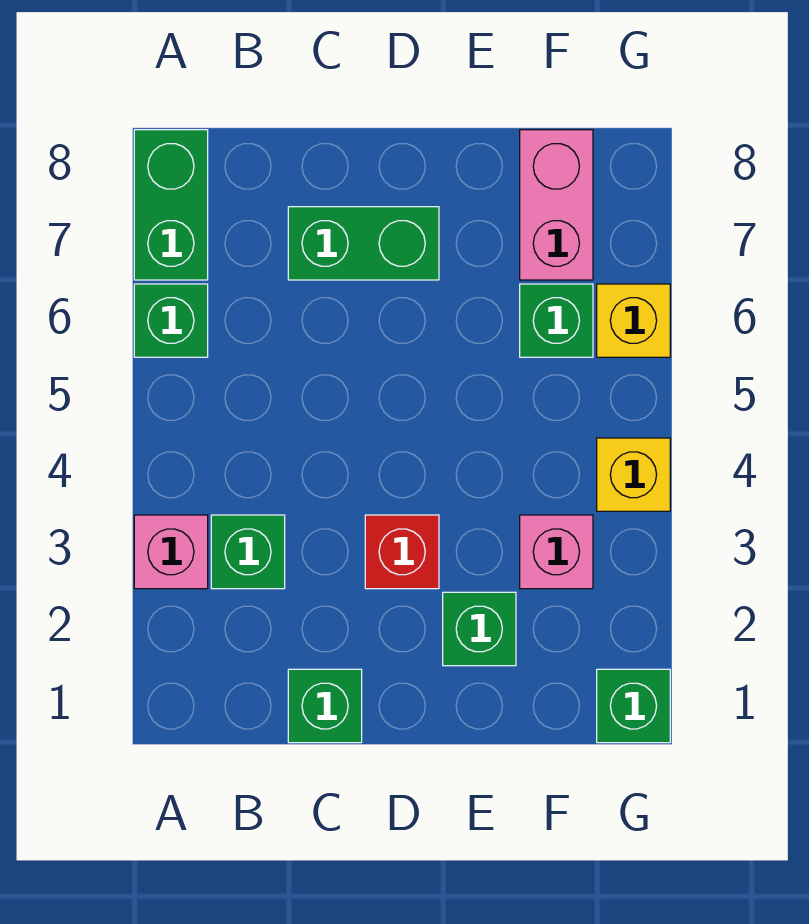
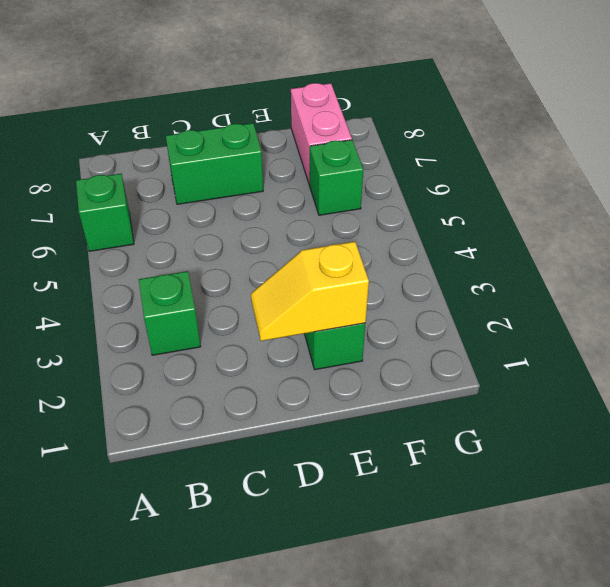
yellow 1x2 slope [251,242,369,341] -> none
none -> pink 1x1 brick [134,515,208,589]
none -> green 1x2 brick [134,130,208,280]
none -> green 1x1 brick [288,669,362,743]

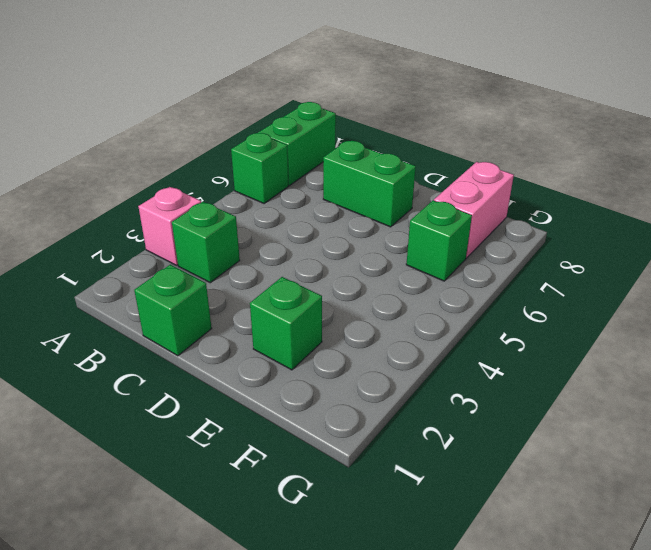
none -> red 1x1 brick [365,515,439,589]
none -> pink 1x1 brick [520,515,593,589]
none -> green 1x1 brick [597,669,670,743]

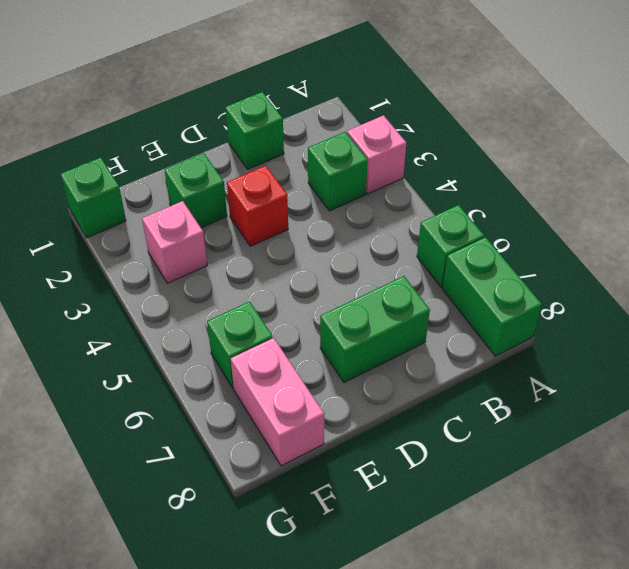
none -> yellow 1x1 brick [597,438,670,511]
none -> yellow 1x1 brick [597,284,670,357]

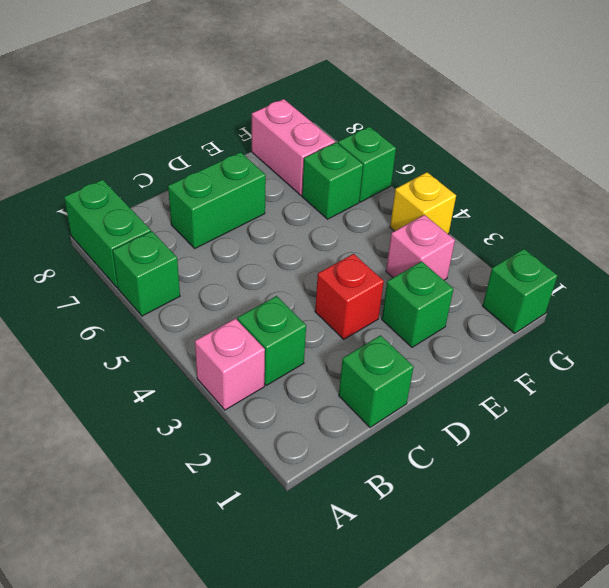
green 1x1 brick [338,127,396,202] -> yellow 1x1 brick [597,284,670,357]

